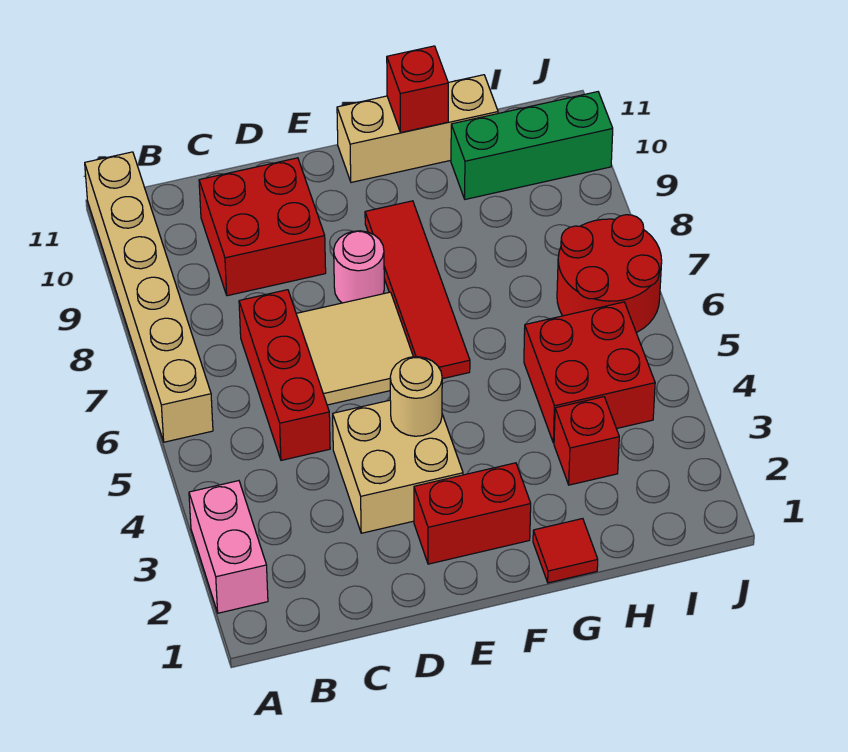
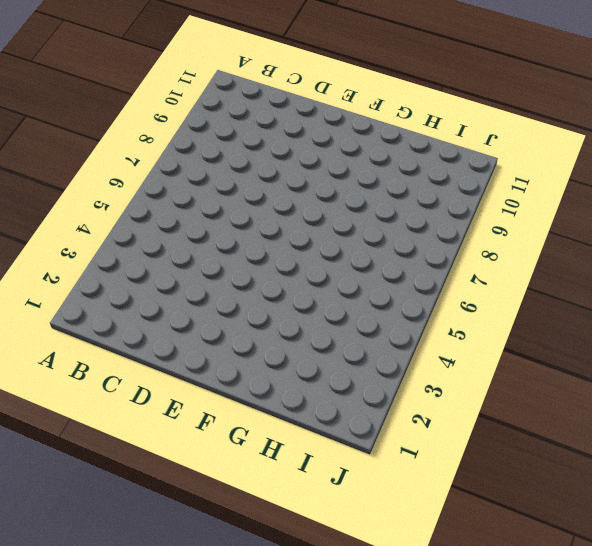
none -> pink 1x2 brick [189,481,268,613]
none -> tan 1x6 brick [85,152,213,442]
none -> red 1x3 brick [239,290,330,460]

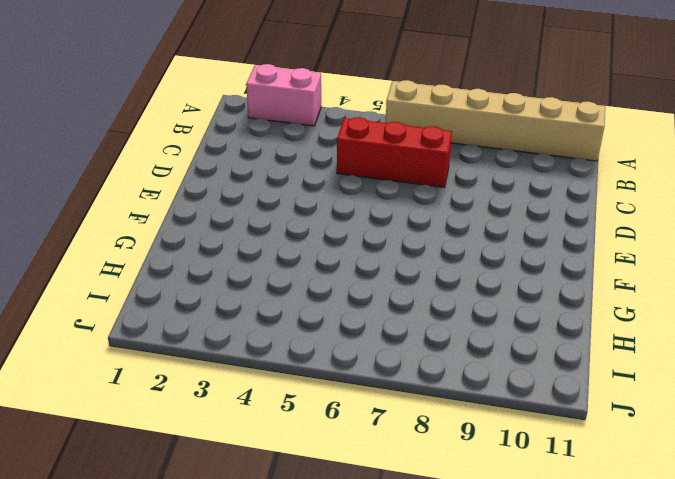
none -> red 2x2 brick [199,158,326,296]
none -> tan 2x2 brick [333,400,463,533]
none -> tan 2x2 tile [296,292,413,405]

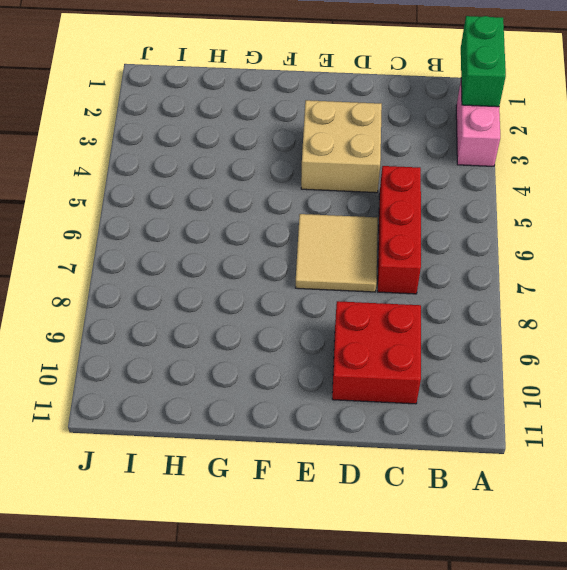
green 1x2 brick [461,16,506,107] -> none
none -> tan 1x6 brick [85,152,213,442]
none -> red 1x2 brick [414,463,531,564]
none -> pink 1x1 round brick [334,231,384,303]

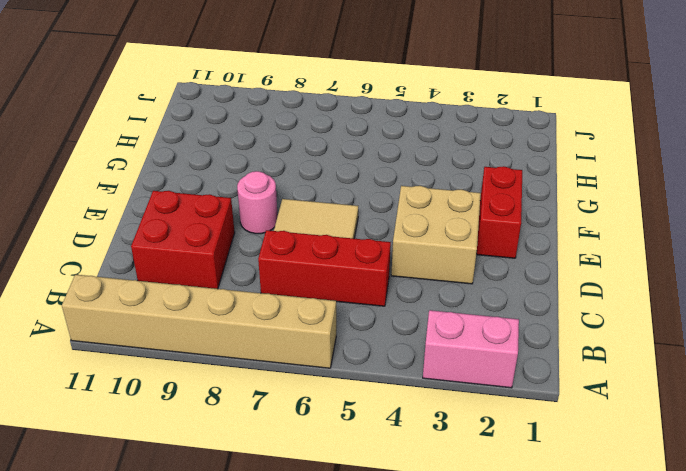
none -> red 1x4 tile [365,201,470,379]
none -> tan 1x3 brick [337,75,498,182]
none -> red 1x1 tile [533,519,598,583]

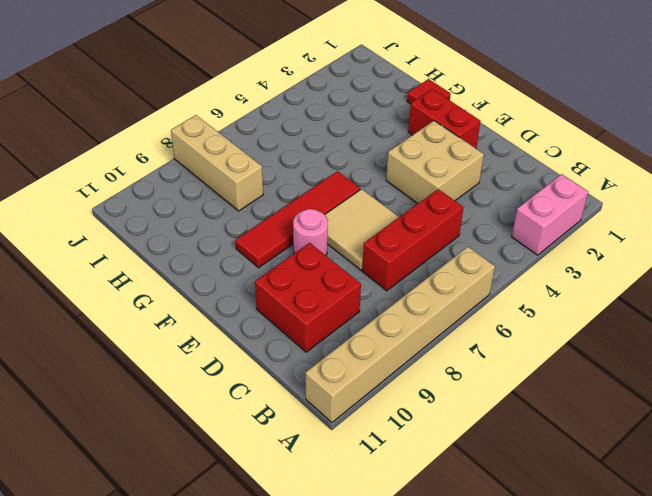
tan 1x3 brick [171,115,263,211] -> tan 1x3 brick moved to [337,75,498,182]
none -> red 1x1 brick [554,397,619,485]
none -> red 2x2 brick [524,302,655,443]
none -> green 1x3 brick [451,92,613,199]

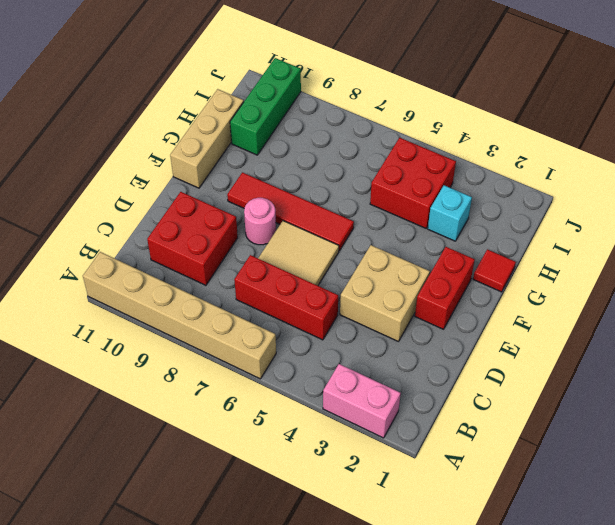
cyan 1x1 brick [428,185,472,241] -> red 1x1 brick [554,397,619,485]
none -> red 2x2 round brick [557,215,662,333]
none -> tan 1x1 round brick [390,357,442,436]
none -> red 1x1 brick [387,46,448,132]

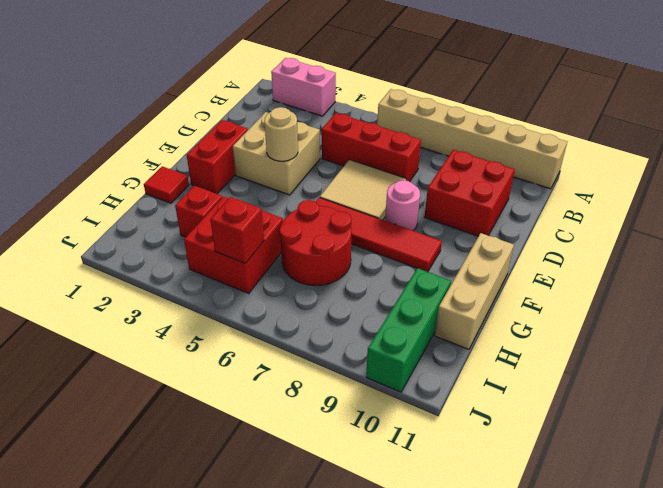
red 2x2 round brick [279,200,352,286] -> red 2x2 round brick moved to [557,215,662,333]
red 1x1 brick [210,197,264,263] -> red 1x1 brick moved to [387,46,448,132]

